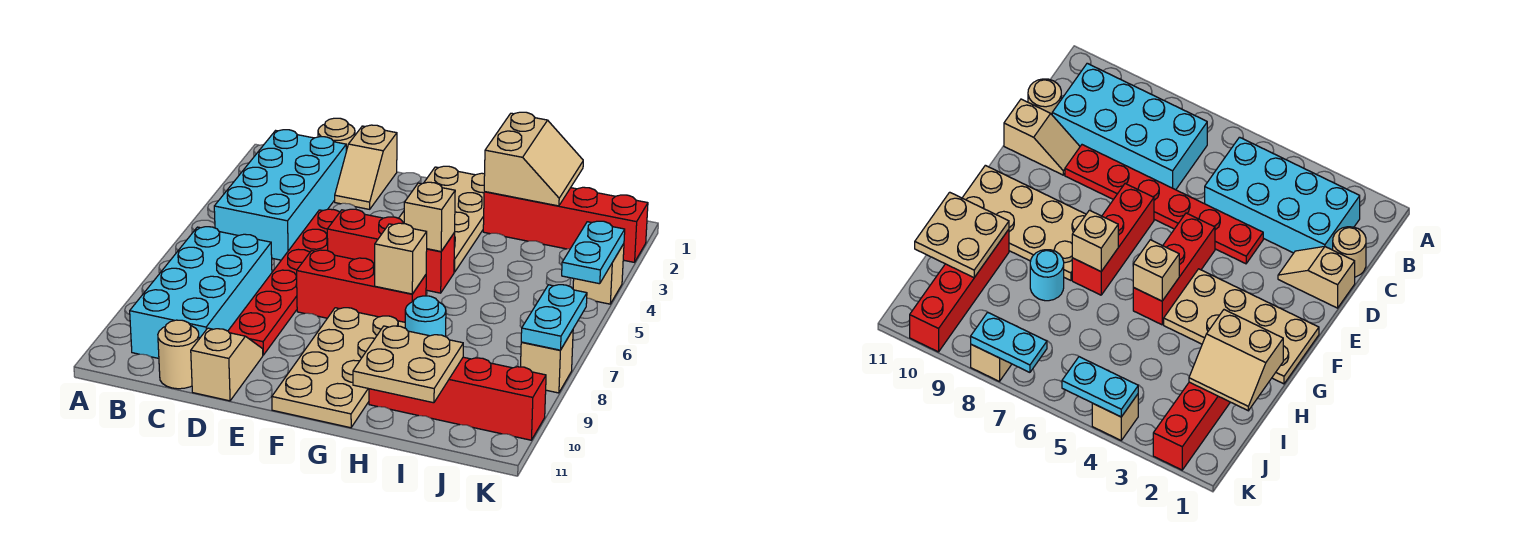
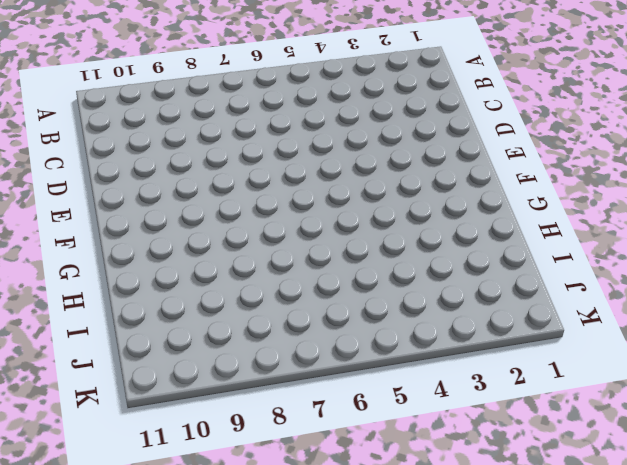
none -> cyan 2x4 brick [214,130,346,260]
none -> cyan 2x4 brick [130,227,272,358]
none -> tan 1x1 round brick [318,118,355,151]

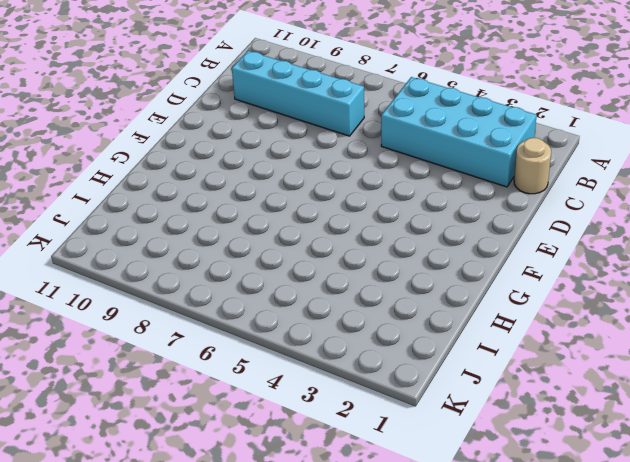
cyan 1x4 brick [232,51,364,136] -> cyan 2x4 brick [130,227,272,358]
none -> tan 1x1 round brick [158,320,199,389]
none -> tan 1x2 slope [335,125,397,209]
none -> red 1x6 plate [228,209,340,355]

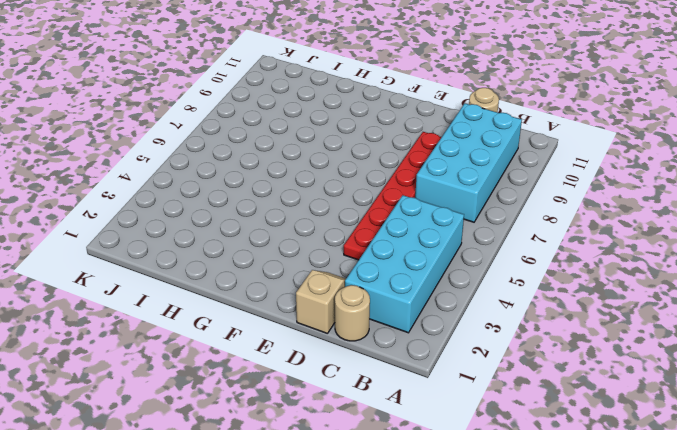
none -> tan 1x2 slope [191,328,263,401]
none -> red 1x3 brick [327,209,455,293]
none -> red 1x3 brick [297,250,426,322]

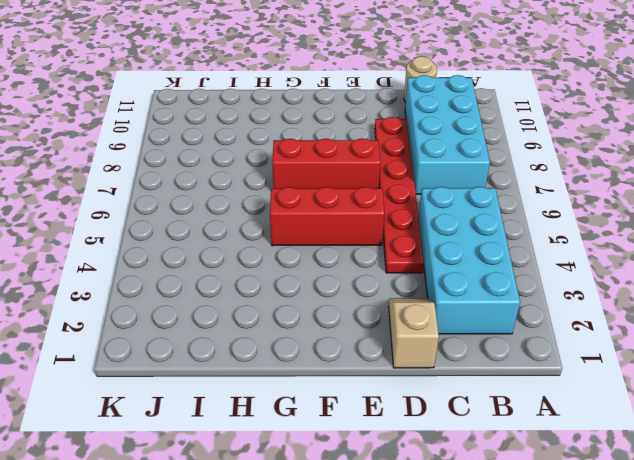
none -> tan 1x1 round brick [318,118,355,151]
none -> tan 1x2 slope [191,328,263,401]
none -> tan 2x4 plate [399,166,485,272]

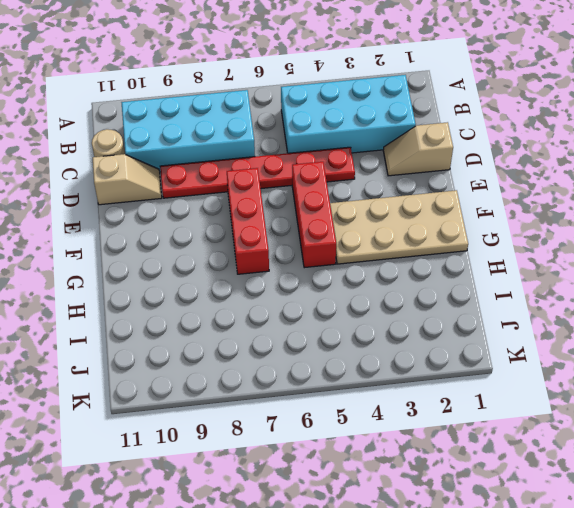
none -> tan 1x1 round brick [318,118,355,151]
none -> tan 2x4 plate [272,308,405,428]
none -> red 1x4 brick [483,187,648,262]

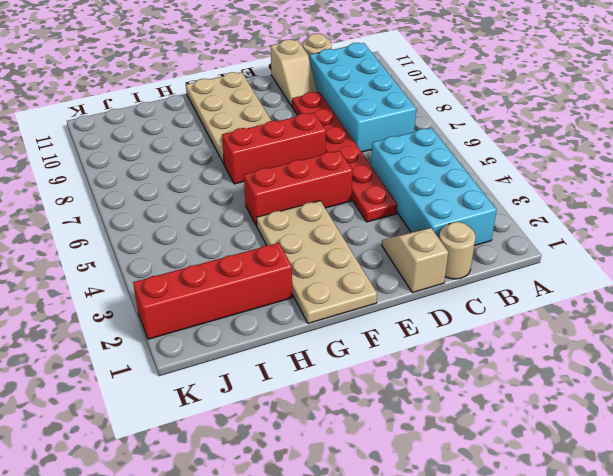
none -> cyan 1x1 round brick [405,296,446,337]
none -> red 1x4 brick [369,357,546,440]
none -> tan 1x1 brick [573,244,624,304]

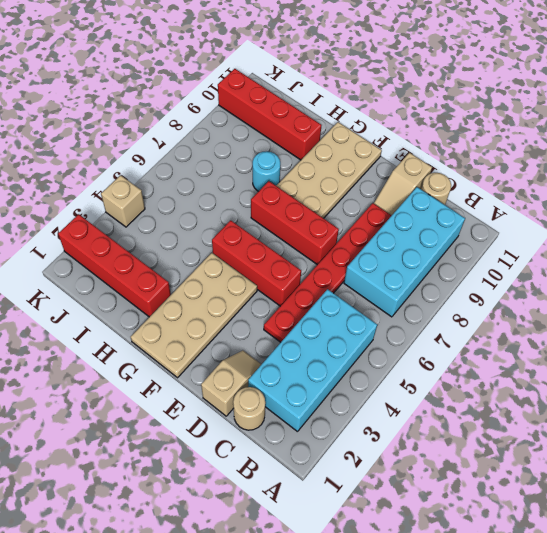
none -> tan 1x1 brick [521,330,573,393]
none -> tan 1x1 brick [404,182,455,251]
none -> tan 1x1 brick [375,223,427,294]

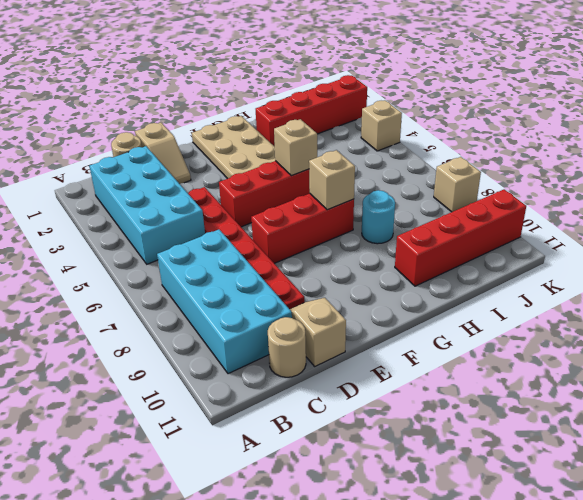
none -> tan 2x4 plate [272,308,405,428]
none -> tan 2x2 slope [484,112,583,206]
none -> tan 2x2 plate [353,326,463,403]

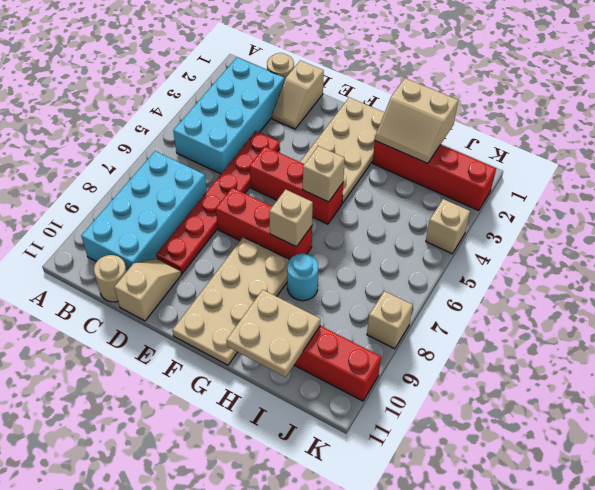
tan 2x2 slope [375,78,458,164] -> tan 2x2 slope turned to [484,112,583,206]
none -> cyan 1x2 plate [562,221,625,284]
none -> cyan 1x2 plate [521,285,587,350]

